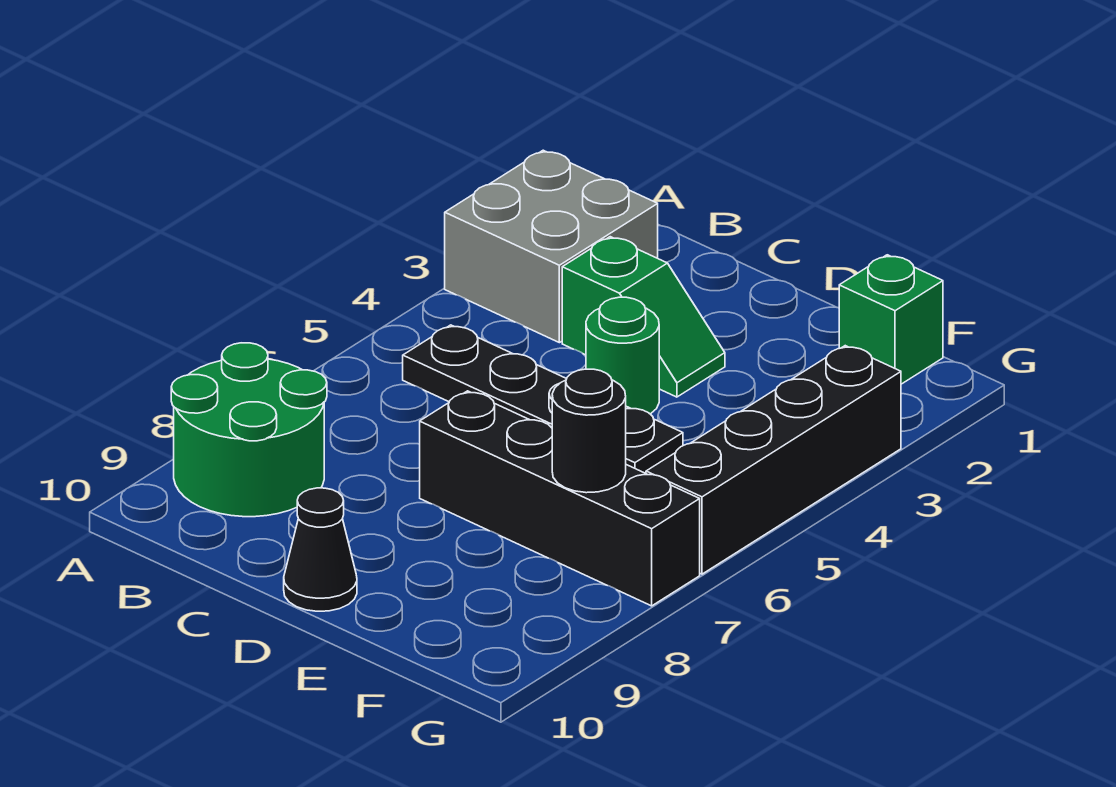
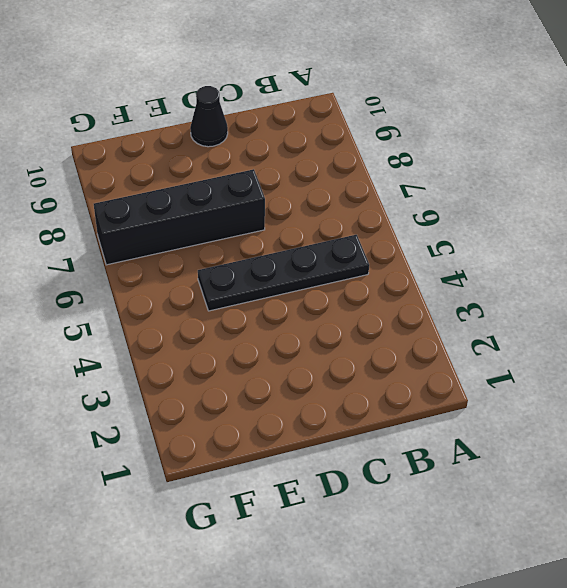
none -> grey 2x2 brick [445,150,658,343]
none -> green 2x2 round brick [171,343,327,517]

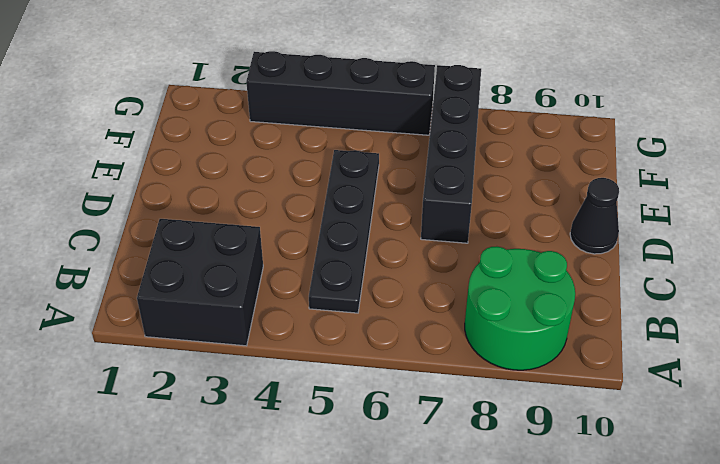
black 2x2 brick [137,219,263,346] -> grey 2x2 brick [445,150,658,343]
none -> green 1x2 slope [562,237,725,397]
none -> green 1x1 round brick [586,297,659,414]

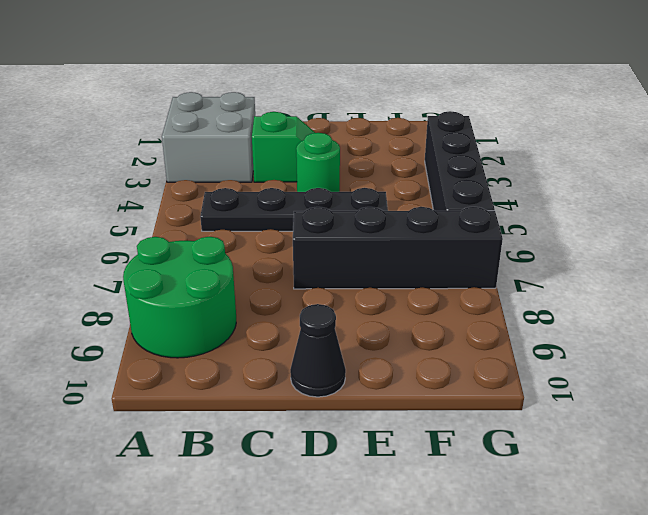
none -> green 1x1 brick [839,255,943,384]
none -> black 1x1 round brick [552,369,626,493]

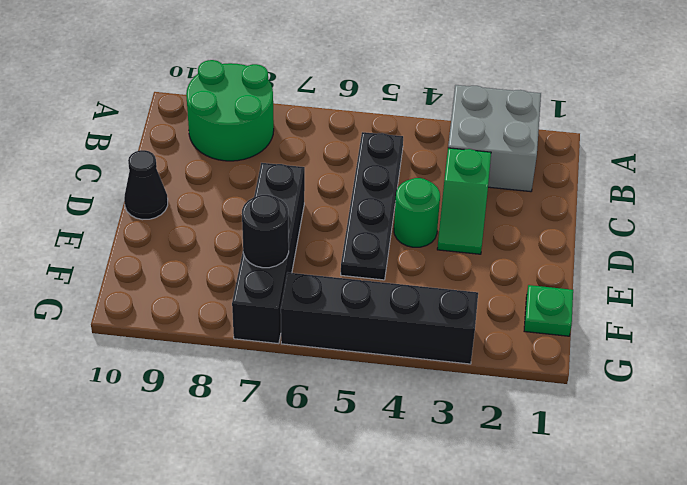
green 1x1 plate [524,285,573,336] -> green 1x1 brick [839,255,943,384]

